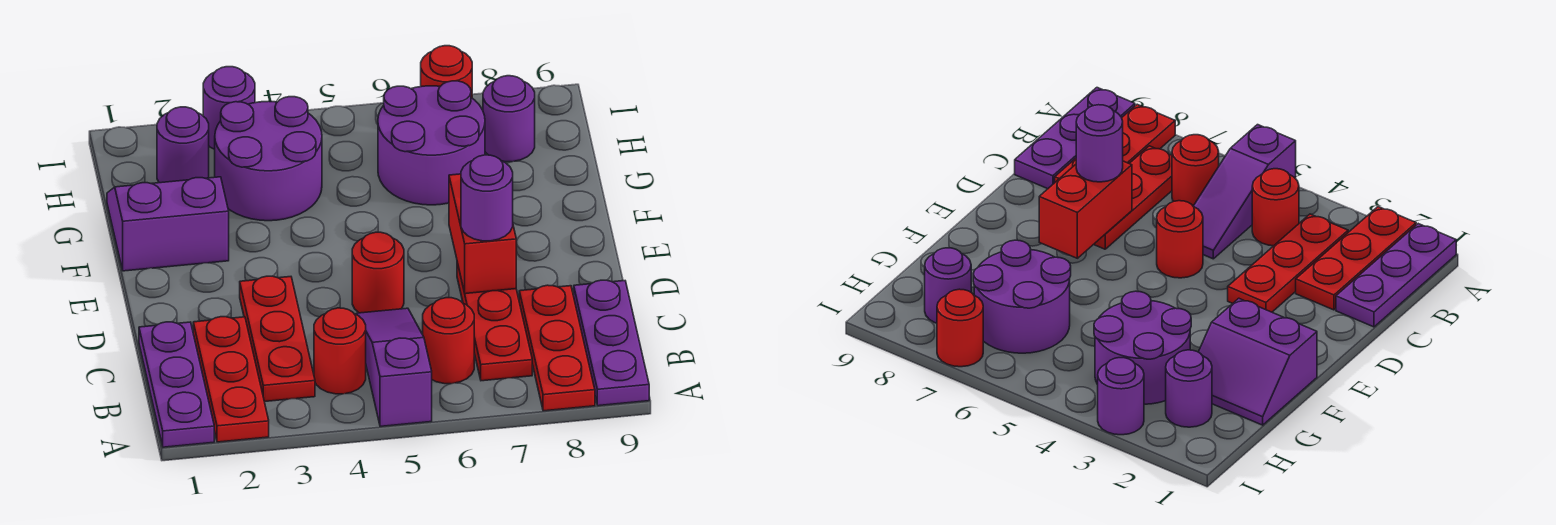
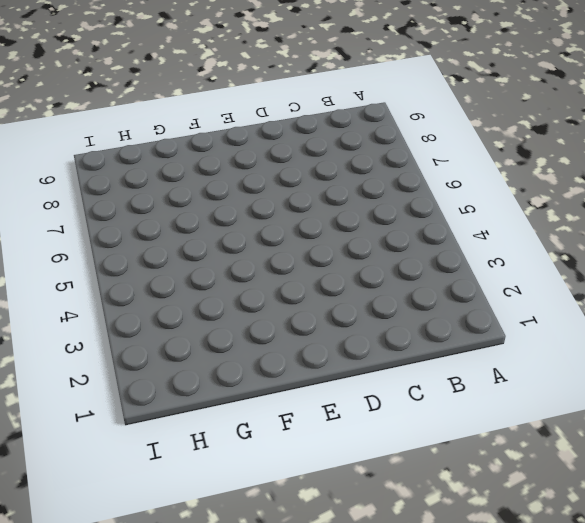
none -> purple 1x3 plate [139,322,214,447]
none -> red 1x3 plate [193,317,269,442]
none -> purple 1x3 slope [356,308,432,426]

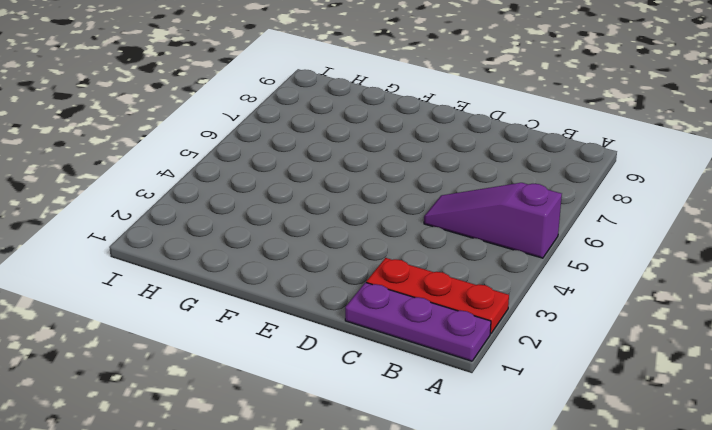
none -> red 1x3 plate [519,285,595,411]
none -> purple 1x3 plate [574,280,649,406]
none -> red 1x3 plate [240,276,315,402]

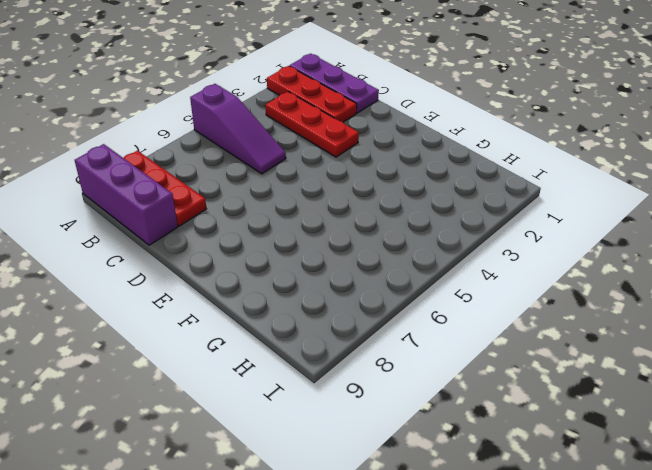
purple 1x3 brick [75,144,178,245] -> purple 1x3 plate [574,280,649,406]
none -> red 1x1 round brick [314,308,366,394]
none -> red 1x1 round brick [423,298,474,384]
none -> red 1x3 plate [457,262,532,381]

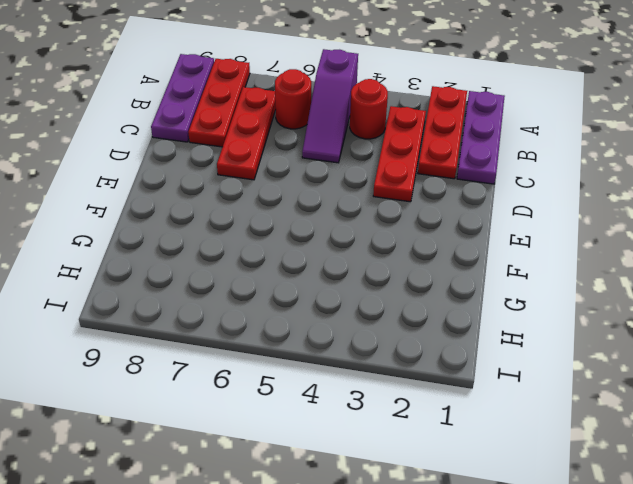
none -> red 1x1 round brick [352,232,404,313]
none -> purple 2x2 slope [107,177,229,271]
none -> purple 2x2 round brick [215,97,322,221]

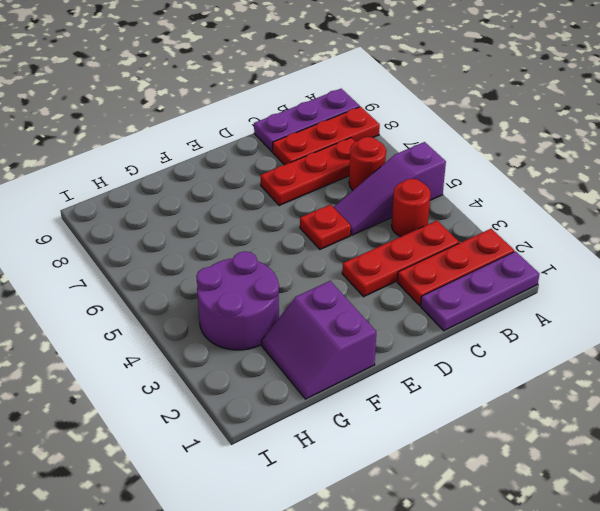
red 1x1 plate [300,205,351,249] -> red 1x1 round brick [352,232,404,313]
none -> purple 2x2 round brick [378,81,485,205]
none -> purple 1x1 round brick [157,107,209,183]
none -> purple 1x1 round brick [483,76,535,162]

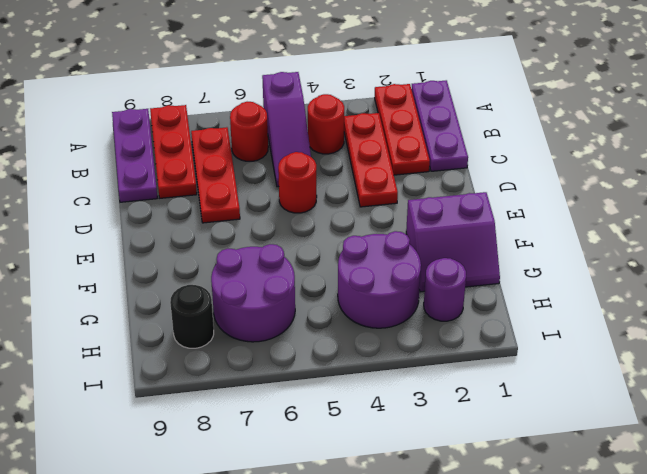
black 1x1 round brick [170,285,214,348] -> purple 1x1 round brick [483,76,535,162]
none -> purple 1x1 round brick [203,67,255,149]
none -> red 1x1 round brick [421,46,472,98]
none -> red 1x2 brick [449,174,516,294]

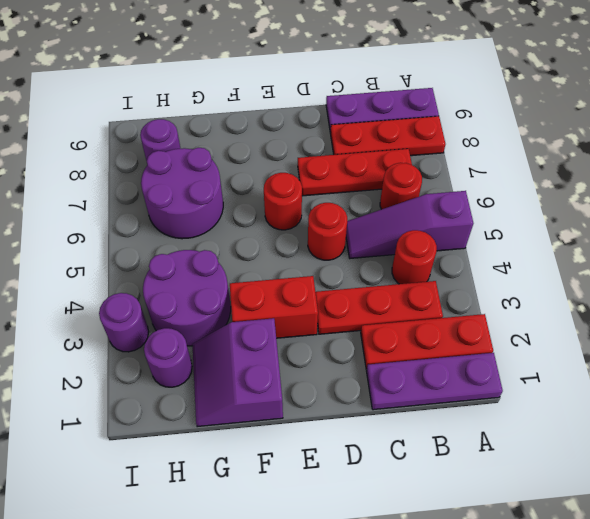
red 1x2 brick [230,276,318,338] -> red 1x2 brick moved to [449,174,516,294]
red 1x1 round brick [264,173,302,230] -> red 1x1 round brick moved to [421,46,472,98]
none -> purple 1x1 round brick [461,155,513,241]

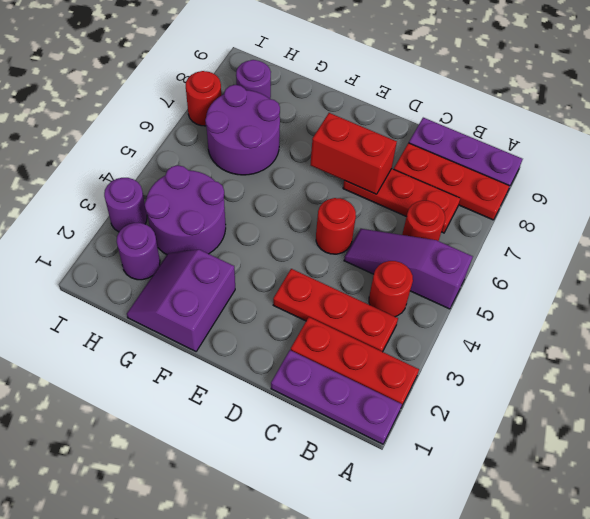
none -> purple 1x1 round brick [461,155,513,241]

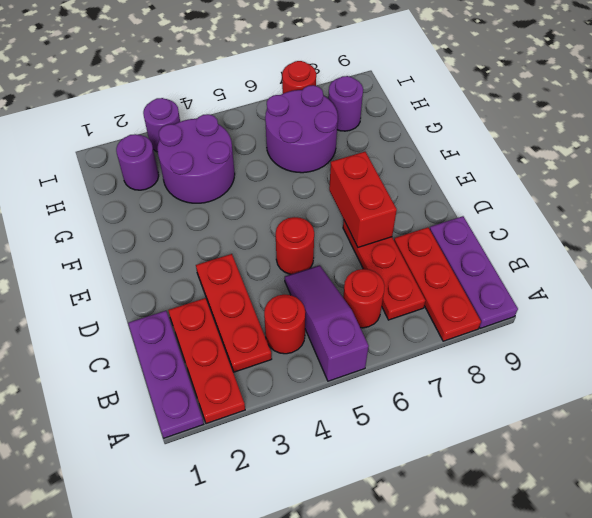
none -> purple 2x2 slope [107,177,229,271]
none -> purple 1x1 round brick [461,155,513,241]

